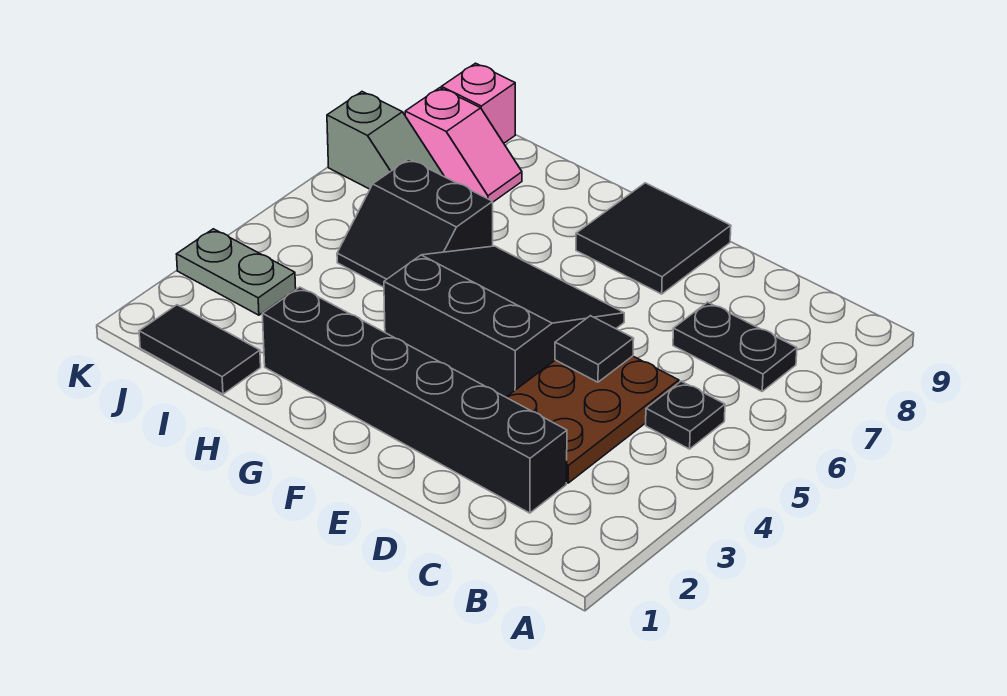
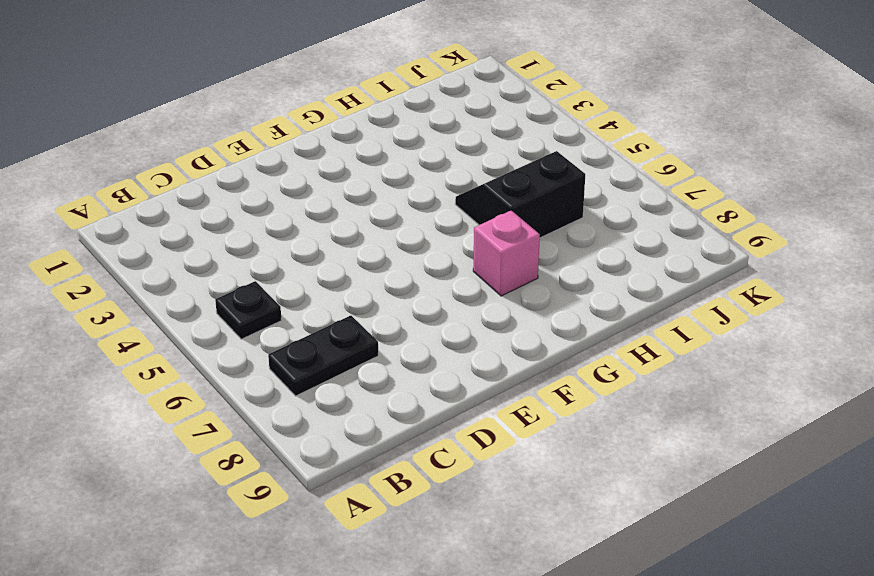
pink 1x1 brick [473,210,540,296] -> pink 1x1 brick moved to [441,63,515,143]
none -> black 1x6 brick [262,287,567,513]
none -> brown 2x3 plate [506,356,679,483]
none -> black 3x3 slope [384,246,624,397]

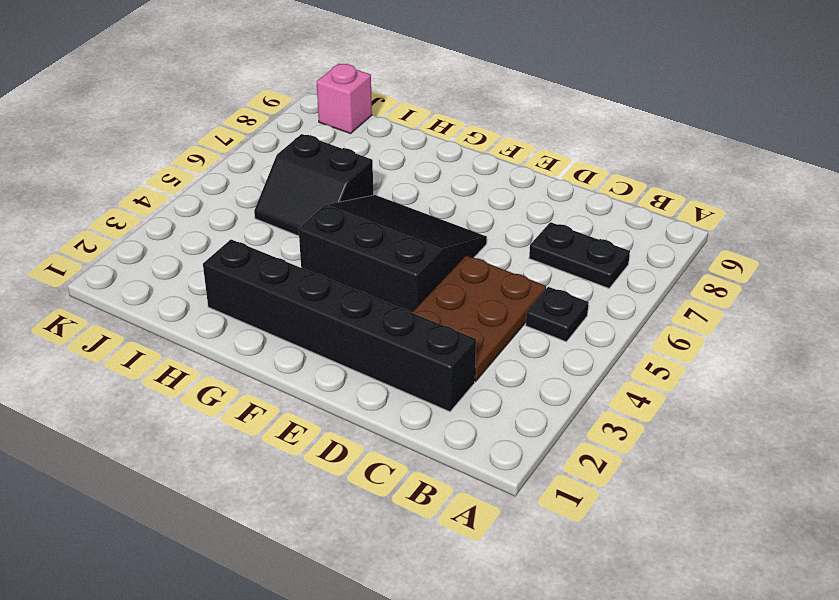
none -> black 2x2 tile [576,183,731,294]
none -> black 1x2 tile [139,305,261,394]
none -> pink 1x2 slope [405,88,522,202]

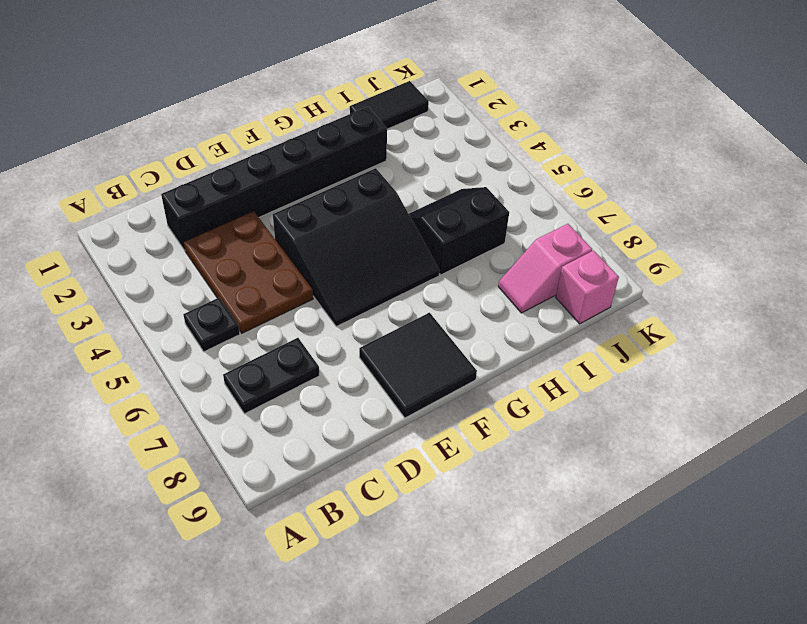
none -> grey 1x2 plate [177,229,296,315]
none -> grey 1x2 slope [327,92,444,189]
none -> black 1x1 tile [555,316,634,382]

